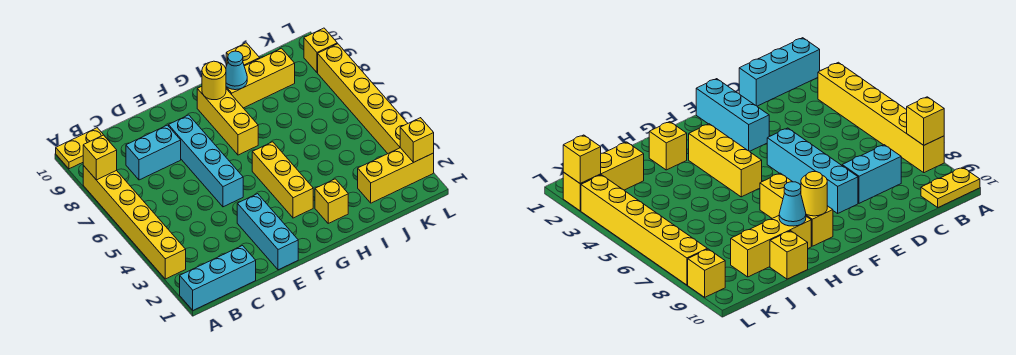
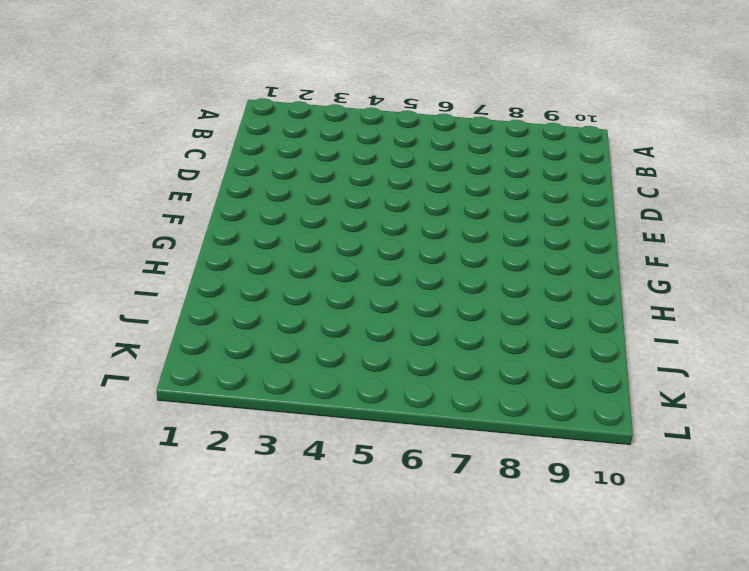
none -> cyan 1x3 brick [180,246,256,310]
none -> yellow 1x6 brick [83,166,186,279]
none -> yellow 1x2 plate [56,128,109,169]

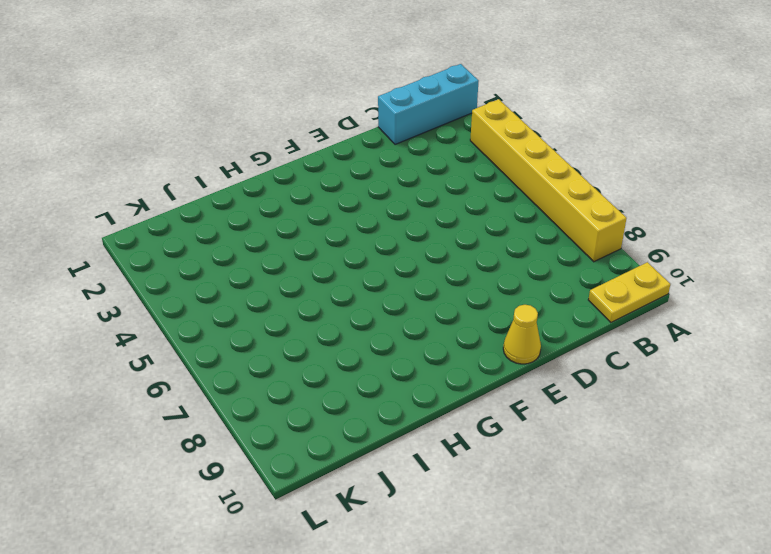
yellow 1x1 cone [503,305,541,364] -> none
none -> cyan 1x2 brick [126,125,181,180]
none -> cyan 1x3 brick [237,194,298,270]
none -> cyan 1x4 brick [169,115,243,207]

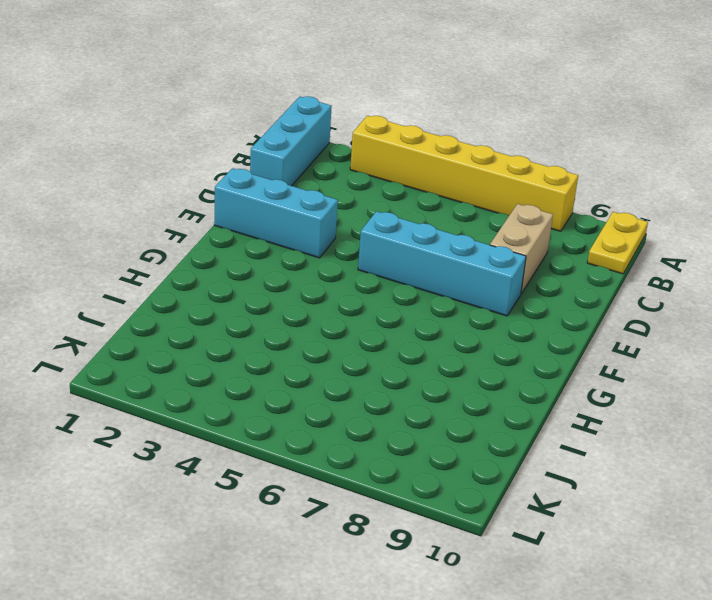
tan 1x2 brick [490,204,553,294] -> cyan 1x2 brick [126,125,181,180]
none -> yellow 1x3 brick [252,142,313,218]
none -> yellow 1x3 brick [197,86,258,155]
none -> yellow 1x1 brick [315,179,348,223]

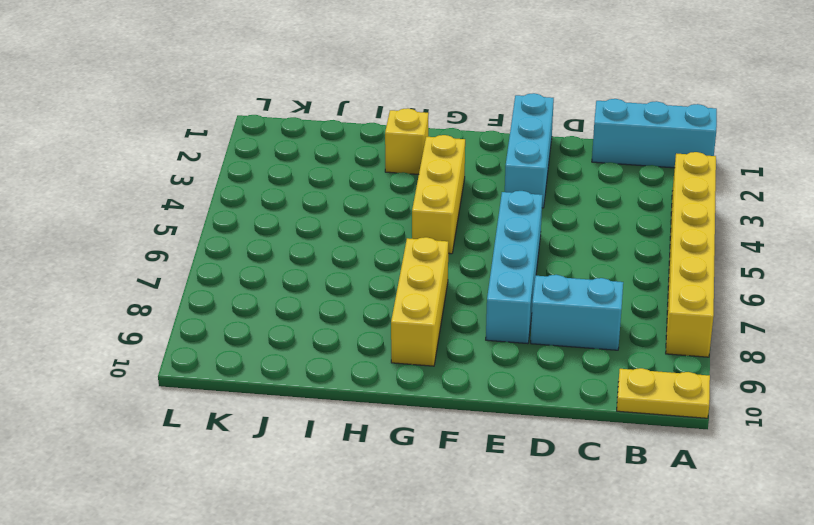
none -> yellow 1x3 brick [226,48,295,108]
none -> yellow 1x1 brick [226,43,260,66]
none -> yellow 1x3 brick [358,148,434,203]

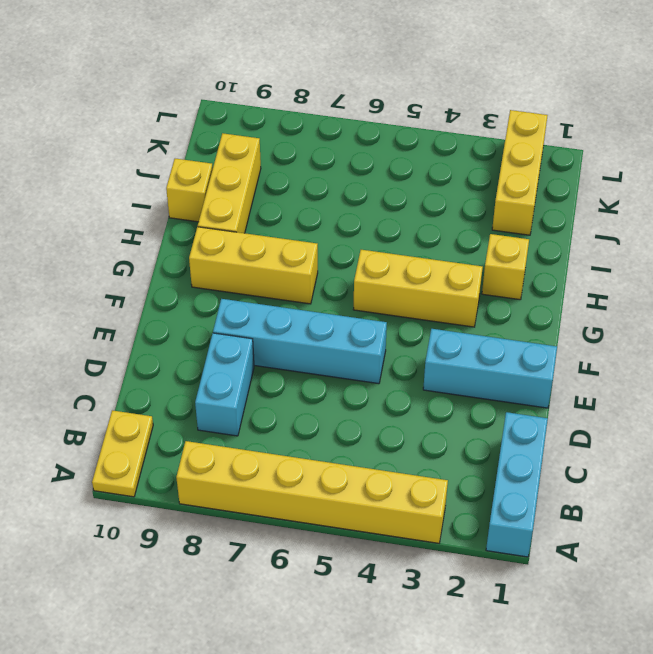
none -> yellow 1x6 brick [318,44,408,153]
none -> yellow 1x1 brick [304,28,337,73]
none -> yellow 1x1 brick [83,135,117,180]

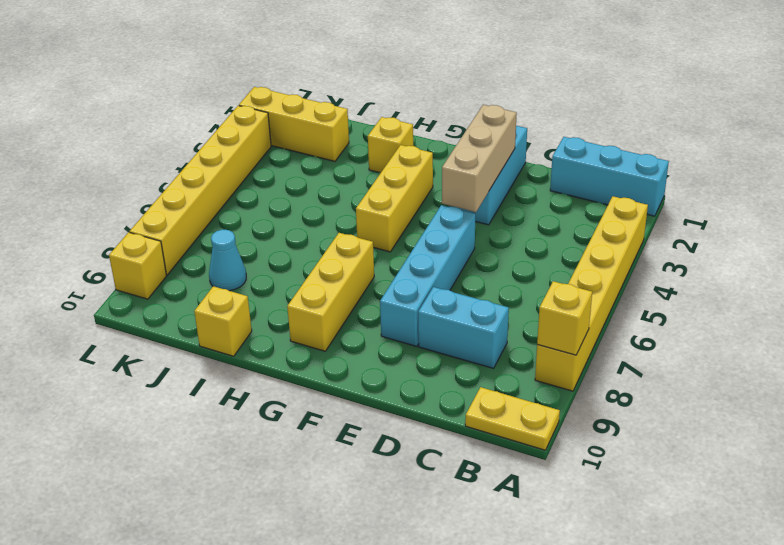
tan 1x3 brick [442,105,517,212] -> none
cyan 1x1 cone [209,229,246,291] -> cyan 1x1 cone moved to [226,51,247,90]
none -> yellow 1x3 brick [226,48,295,108]
none -> yellow 1x1 round brick [202,61,226,100]
none -> yellow 1x1 brick [400,118,434,163]

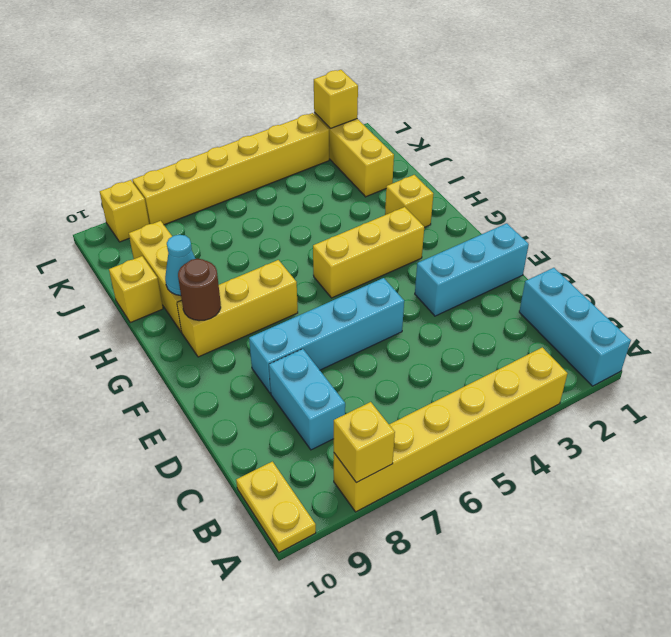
brown 1x1 round brick [178,259,221,321] -> yellow 1x1 round brick [202,61,226,100]

